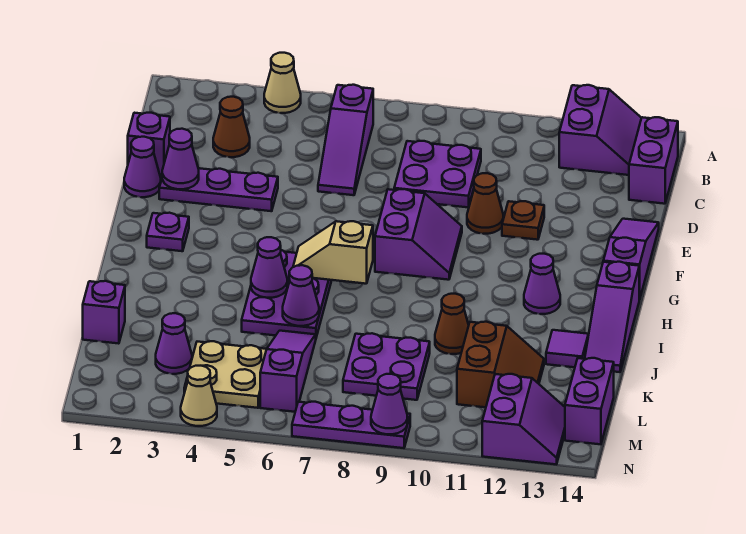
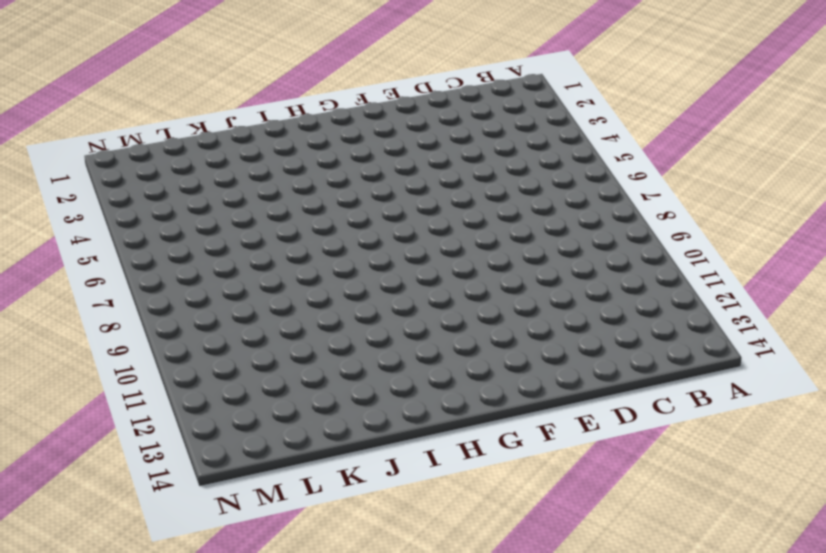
none -> tan 1x1 cone [264,53,301,113]
none -> purple 2x2 slope [559,85,641,175]
none -> purple 1x3 slope [318,85,373,195]
none -> purple 1x2 brick [629,117,678,204]

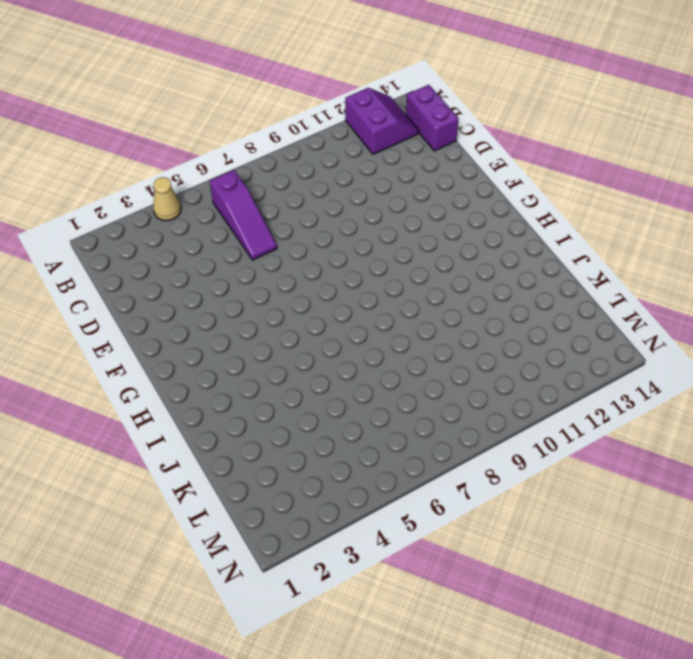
none -> brown 1x1 cone [213,97,250,157]
none -> purple 2x2 plate [394,141,481,207]
none -> purple 1x1 brick [128,113,170,175]
none -> purple 1x1 cone [124,137,161,197]

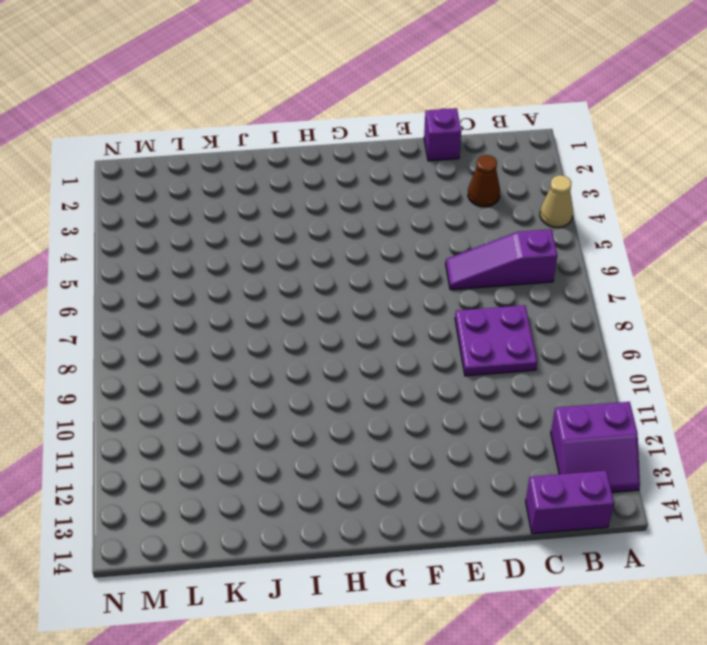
none -> purple 1x1 cone [124,137,161,197]
none -> purple 1x3 plate [159,168,278,211]
none -> brown 1x1 cone [467,173,503,234]
none -> brown 1x1 plate [502,201,544,240]

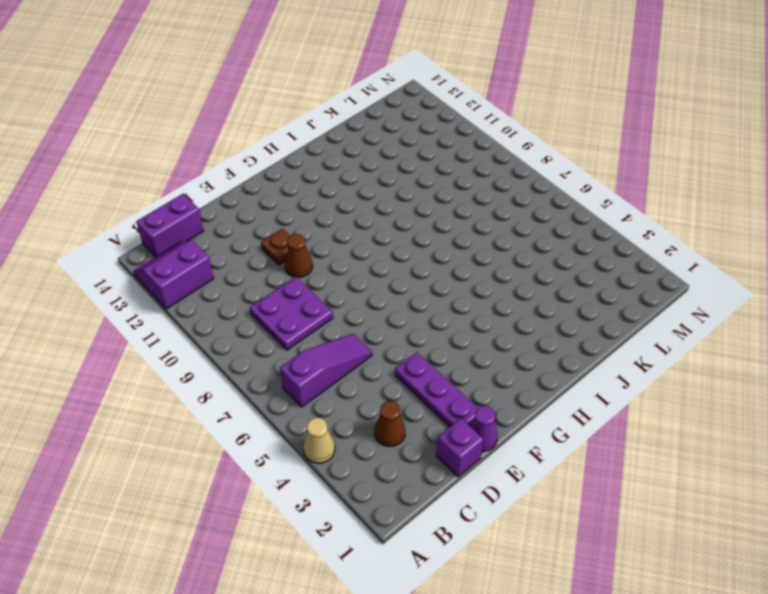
none -> purple 1x3 slope [603,219,659,300]
none -> purple 2x2 slope [375,189,462,280]
none -> purple 1x1 plate [147,213,189,251]
none -> purple 2x3 plate [242,250,332,337]

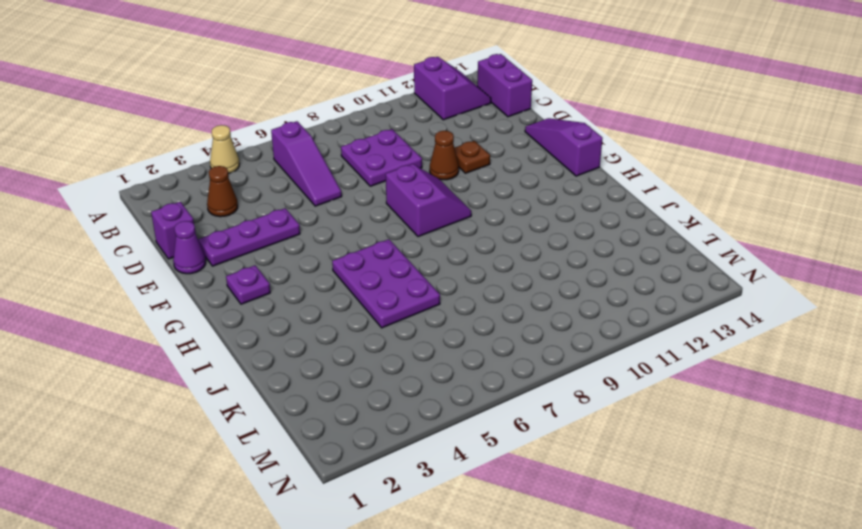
none -> purple 1x1 cone [524,254,560,314]
none -> purple 1x3 slope [585,262,639,372]
none -> brown 1x1 cone [435,294,469,354]
none -> purple 1x1 tile [546,330,588,367]

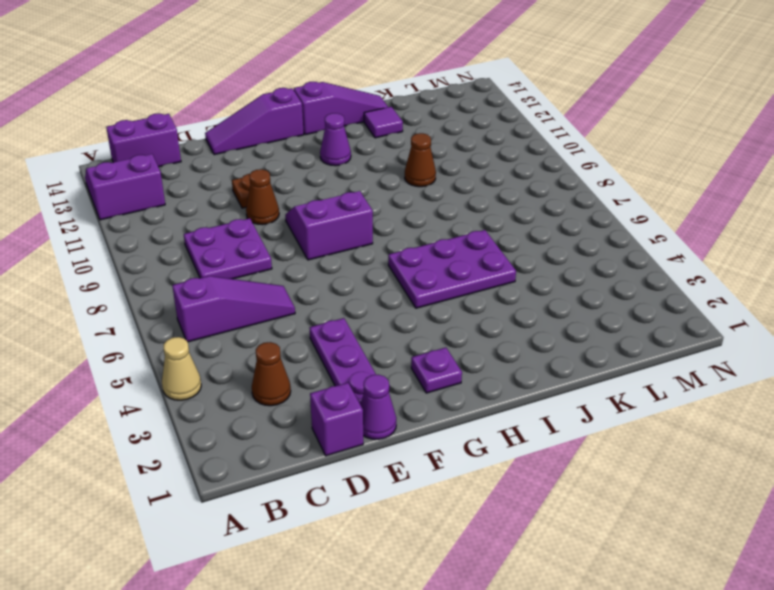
none -> purple 1x1 brick [83,281,125,344]
none -> purple 1x3 slope [260,331,316,412]
none -> purple 2x2 plate [343,333,430,400]
none -> brown 2x2 slope [457,322,544,407]

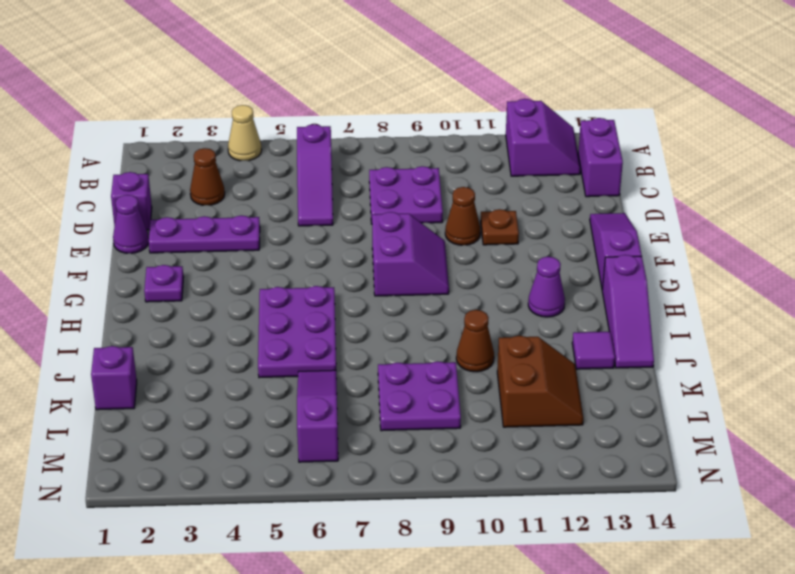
none -> purple 1x1 cone [156,313,192,374]
none -> tan 2x2 plate [184,341,266,408]
none -> purple 1x2 brick [565,358,614,444]
none -> purple 2x2 slope [482,374,565,464]

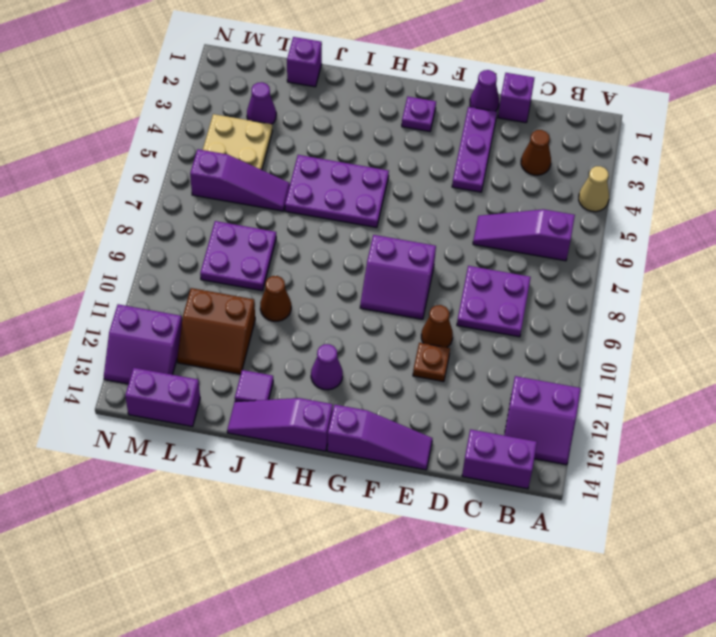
none -> tan 1x1 cone [181,366,217,426]
none -> purple 1x3 plate [292,402,410,448]
none -> purple 1x1 cone [162,129,199,189]
none -> tan 1x2 slope [293,221,373,284]

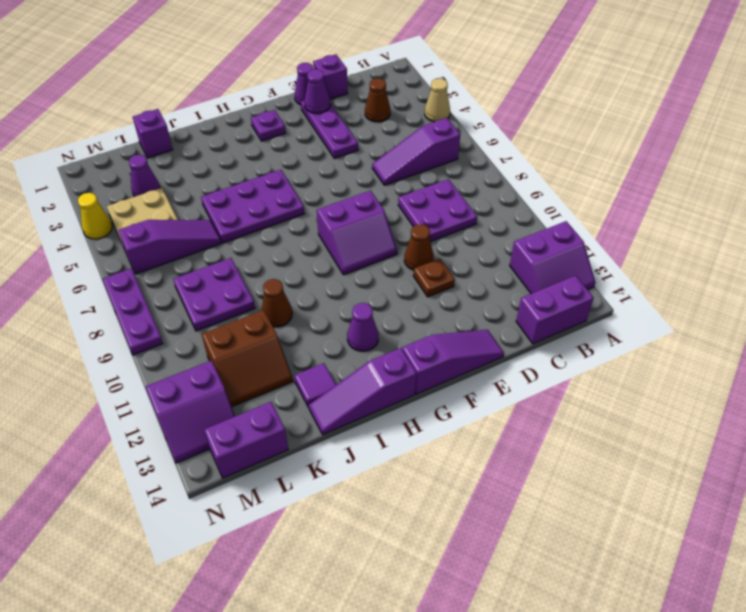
yellow 1x1 cone [78,193,112,239] -> tan 1x1 cone [181,366,217,426]
none -> tan 1x2 slope [293,221,373,284]
none -> purple 1x1 cone [251,237,287,298]
none -> purple 1x1 cone [283,265,319,326]
none -> purple 1x1 cone [371,374,407,434]

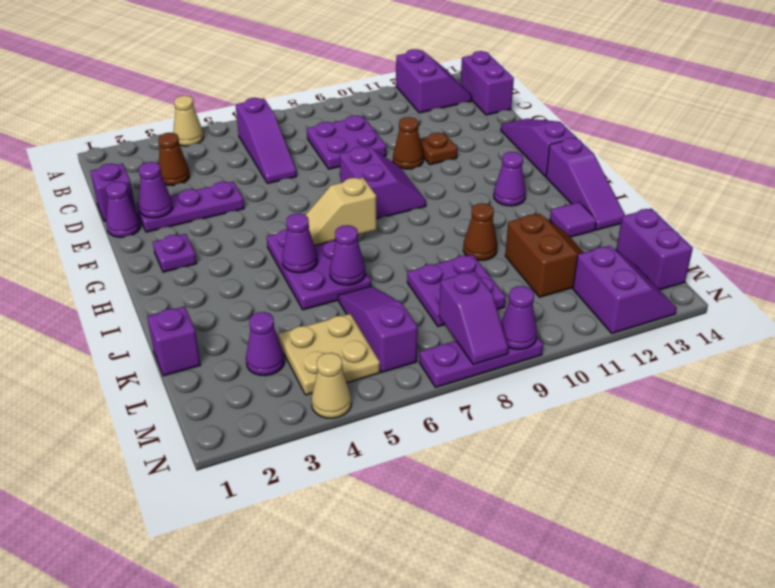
purple 1x2 slope [439,271,508,365] -> none

